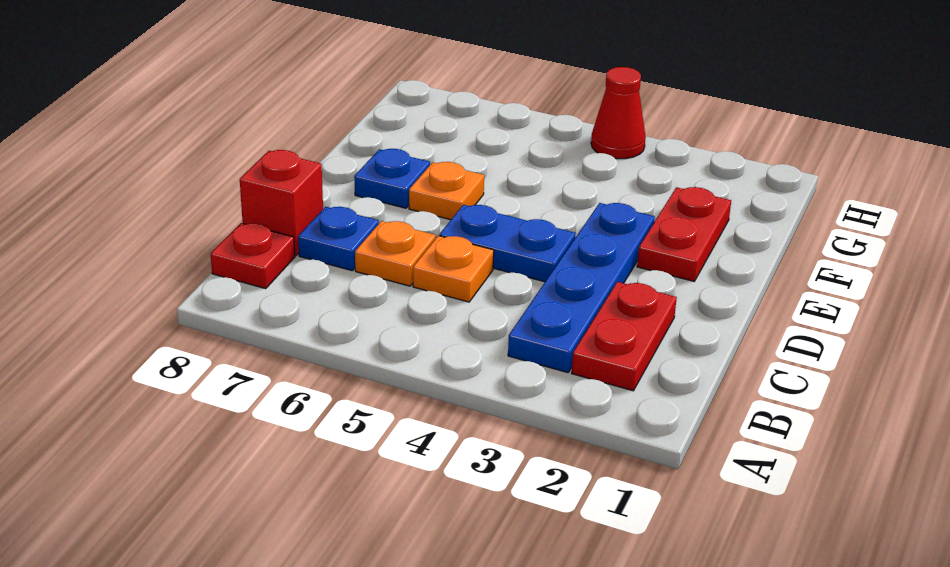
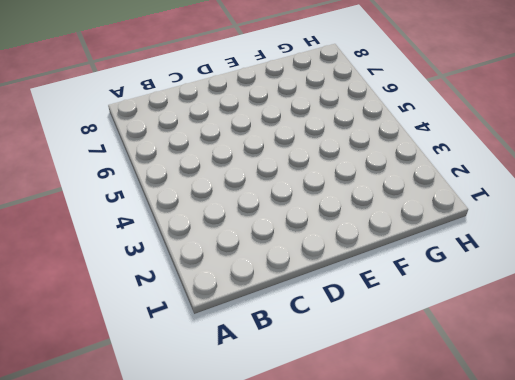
none -> red 1x2 plate [572,282,677,391]
none -> blue 1x4 plate [508,203,655,373]
none -> red 1x1 plate [211,223,295,289]

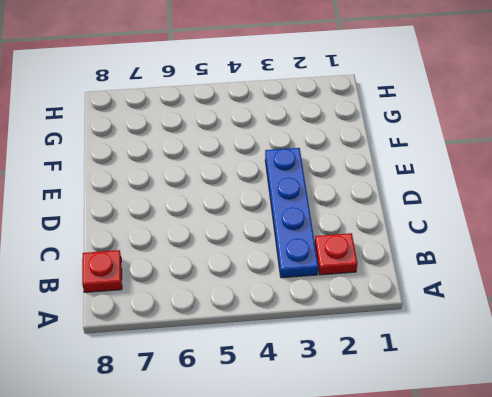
red 1x1 plate [315,233,357,275] -> red 1x2 plate [572,282,677,391]
none -> orange 1x1 plate [413,236,494,302]
none -> orange 1x1 plate [355,221,436,286]
none -> blue 1x1 plate [298,207,379,271]

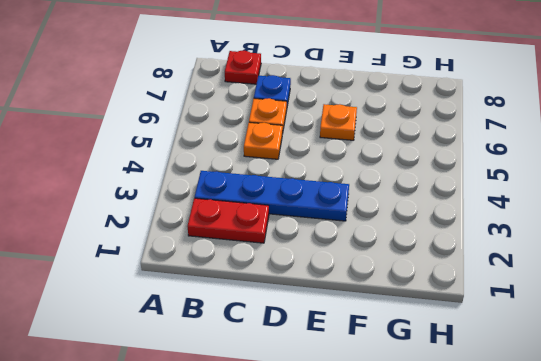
none -> red 1x1 brick [240,150,323,255]
none -> blue 1x2 plate [439,205,576,282]
none -> red 1x2 plate [637,187,731,281]

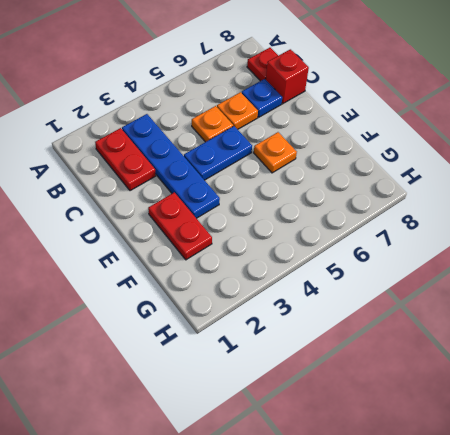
none -> blue 1x1 plate [354,149,430,208]
none -> red 1x1 cone [591,67,646,159]

